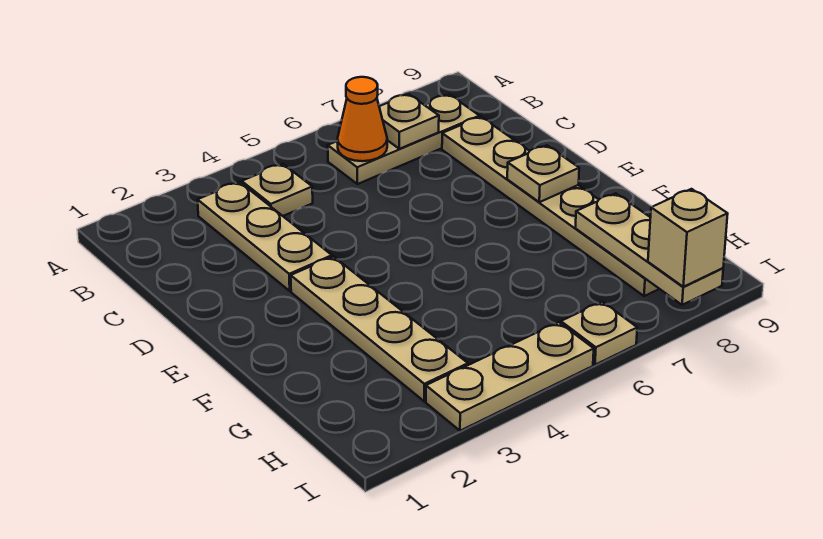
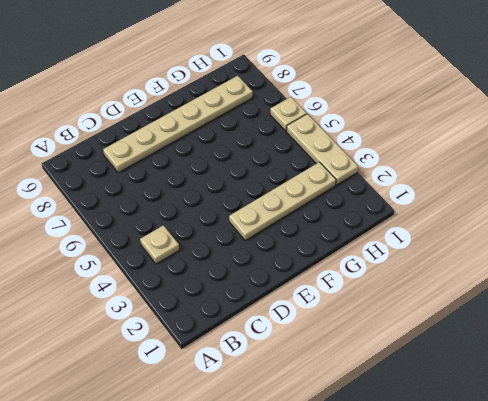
none -> tan 1x3 plate [198,182,332,291]
none -> tan 1x3 plate [328,95,479,184]
none -> orange 1x1 cone [337,77,387,161]

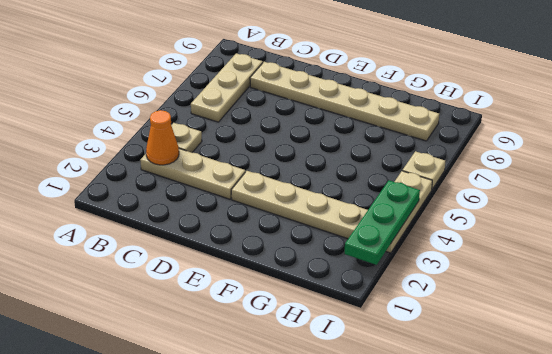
orange 1x1 cone [146,110,179,165] -> orange 1x1 cone moved to [337,77,387,161]
green 1x3 plate [345,180,420,265] -> none
none -> tan 1x1 plate [379,94,439,149]
none -> tan 1x1 plate [507,145,579,202]
none -> tan 1x3 plate [575,193,723,305]

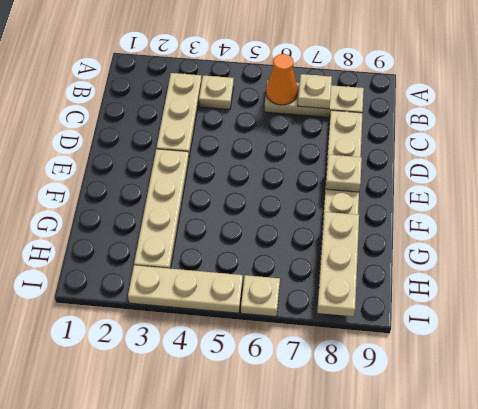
none -> tan 1x1 brick [648,189,728,287]

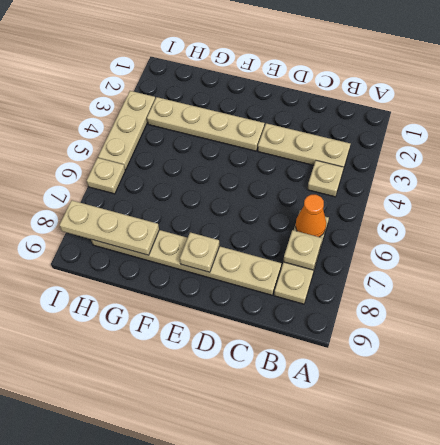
none -> tan 1x1 brick [648,189,728,287]

